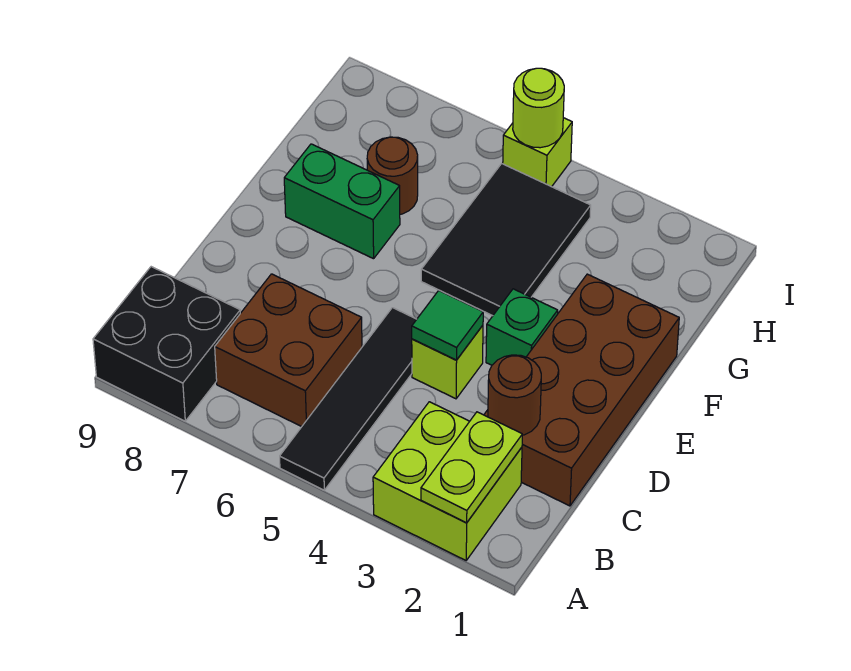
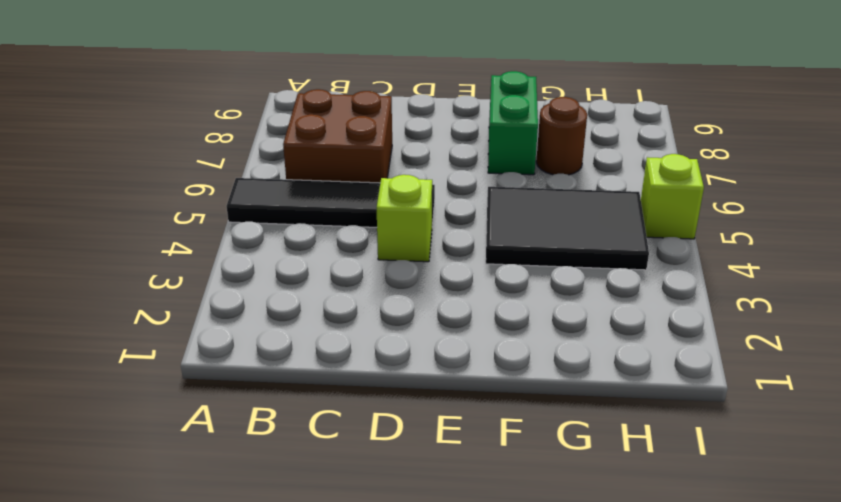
none -> lime 2x2 brick [373,402,522,560]
none -> black 2x2 brick [93,267,240,421]
none -> brown 2x4 brick [484,274,679,506]

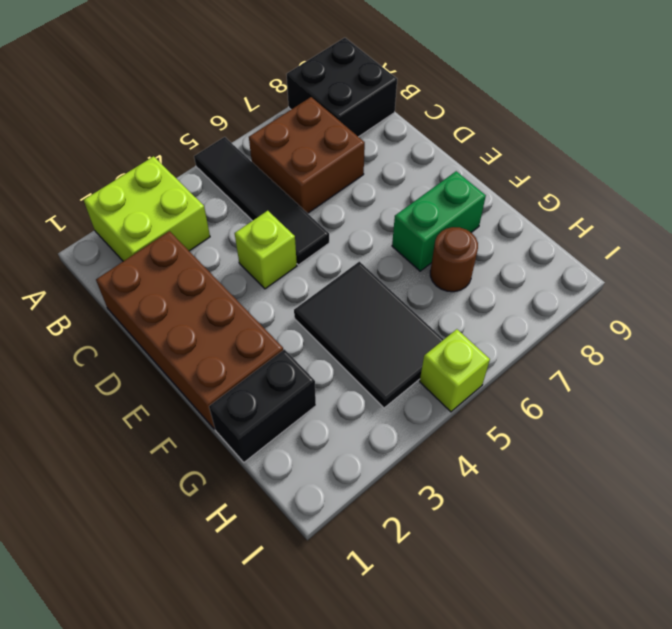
black 1x2 brick [209,349,316,462] -> none
none -> green 1x1 brick [486,289,558,365]
none -> lime 1x2 plate [421,412,522,523]
none -> brown 1x1 round brick [488,355,541,435]

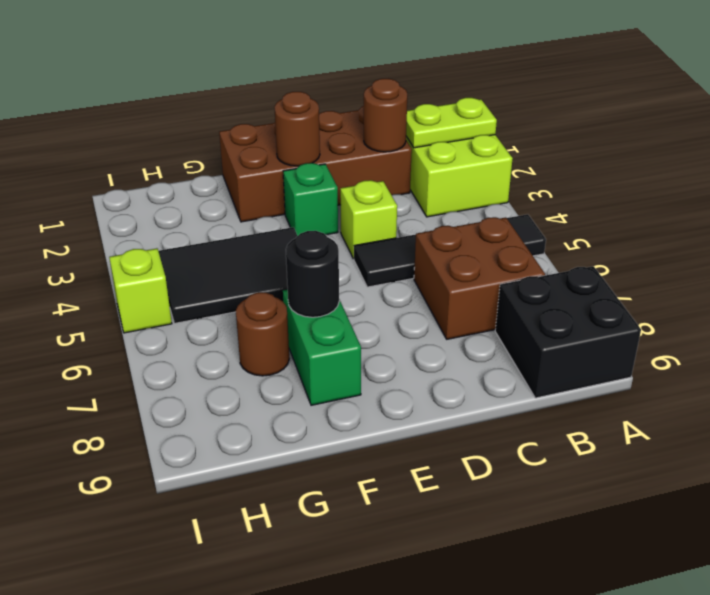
brown 1x1 round brick [274,92,320,166] -> none
black 1x1 round brick [286,231,339,317] -> none
none -> green 1x1 tile [412,291,483,360]
none -> lime 1x1 round brick [513,68,564,148]

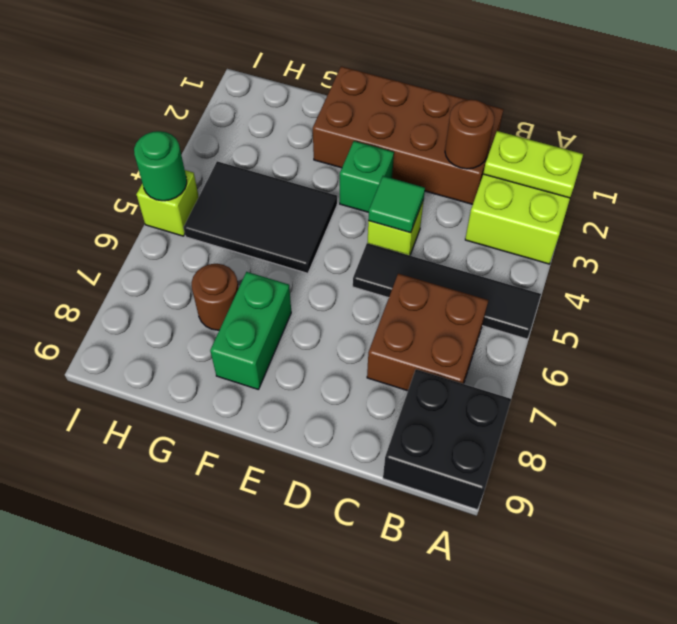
green 1x1 round brick [134,131,187,201] -> lime 1x1 round brick [513,68,564,148]

